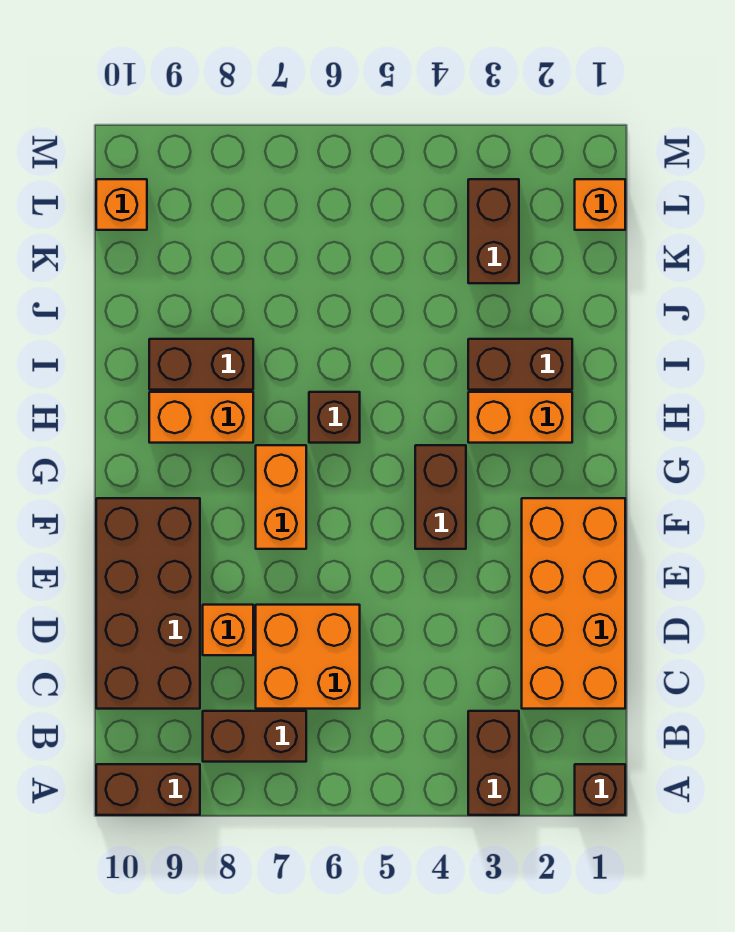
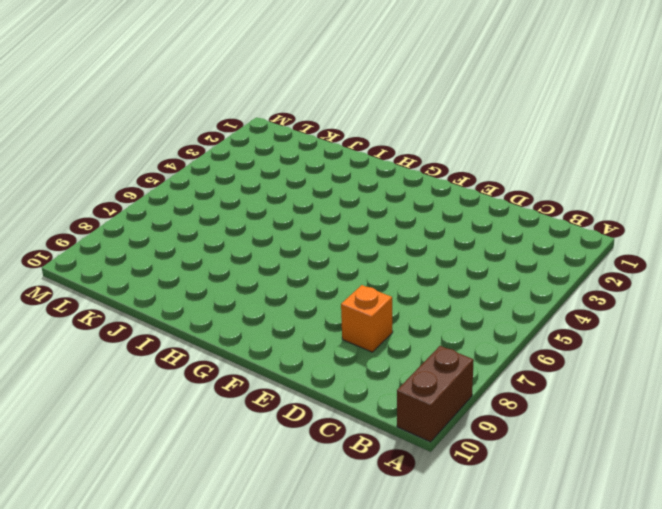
none -> brown 1x1 brick [575,764,625,815]
none -> brown 1x2 brick [468,711,519,815]
none -> brown 1x2 brick [203,711,306,762]

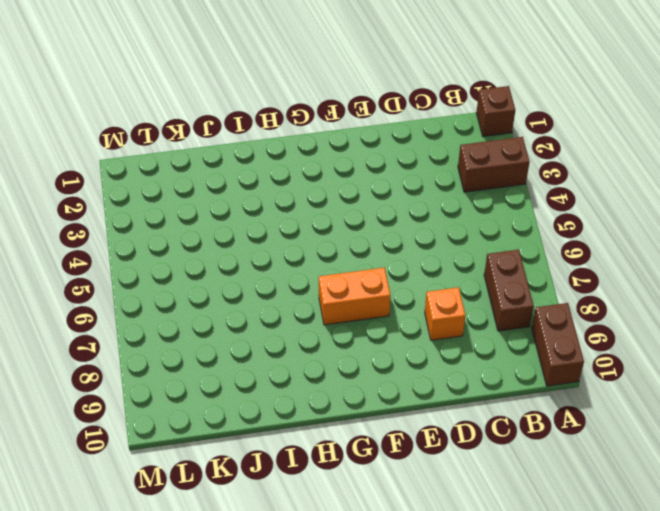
none -> orange 2x4 brick [522,498,625,709]
none -> orange 2x2 brick [256,605,360,709]
none -> brown 2x4 brick [96,498,200,709]

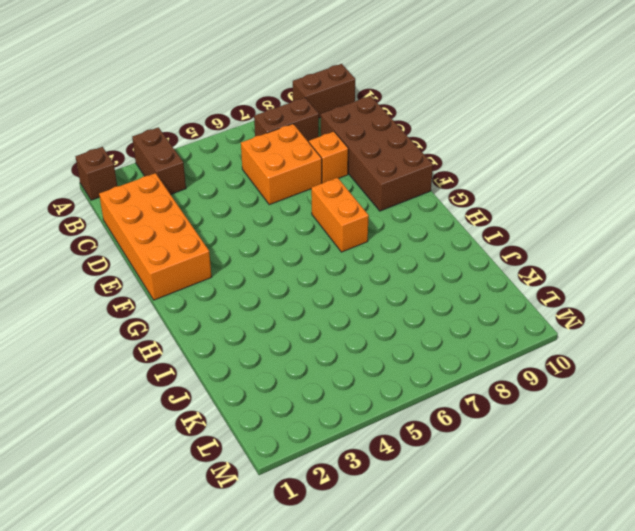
none -> brown 1x2 brick [415,445,466,549]
none -> orange 1x2 brick [468,392,572,443]
none -> brown 1x1 brick [309,392,360,443]

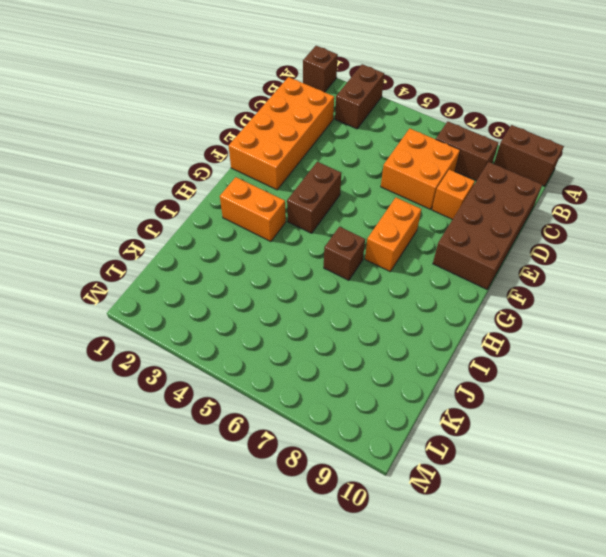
none -> orange 1x2 brick [149,392,253,443]
none -> brown 1x2 brick [468,339,572,390]
none -> brown 1x2 brick [149,339,253,390]

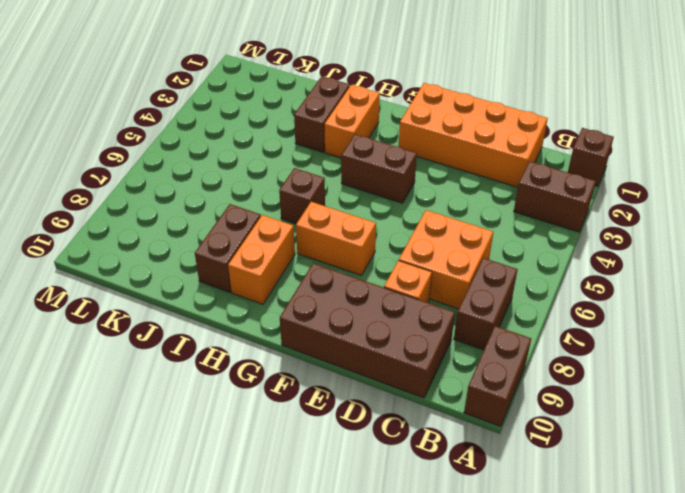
none -> brown 1x2 brick [468,179,519,283]
none -> orange 1x1 brick [575,179,625,230]
none -> orange 1x1 brick [96,179,147,230]

